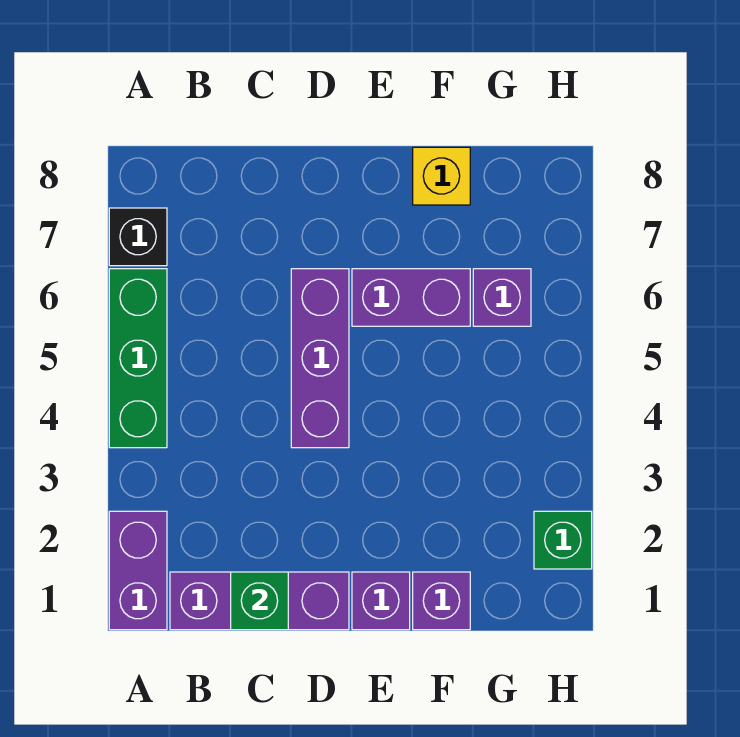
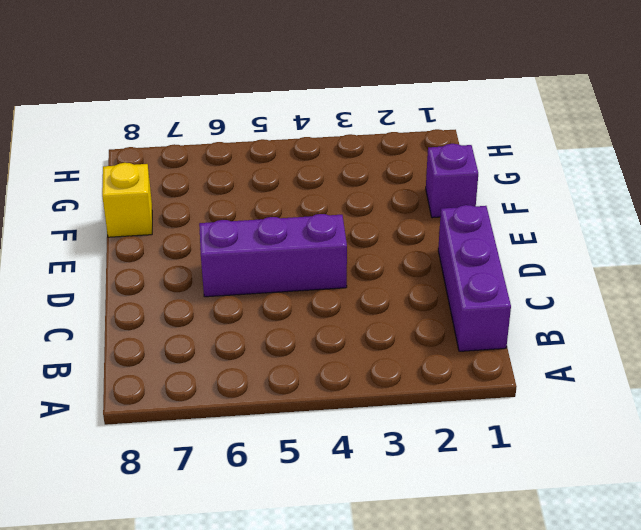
none -> purple 1x2 brick [109,511,167,630]
none -> green 1x3 brick [109,269,167,448]
none -> black 1x1 brick [109,208,167,266]

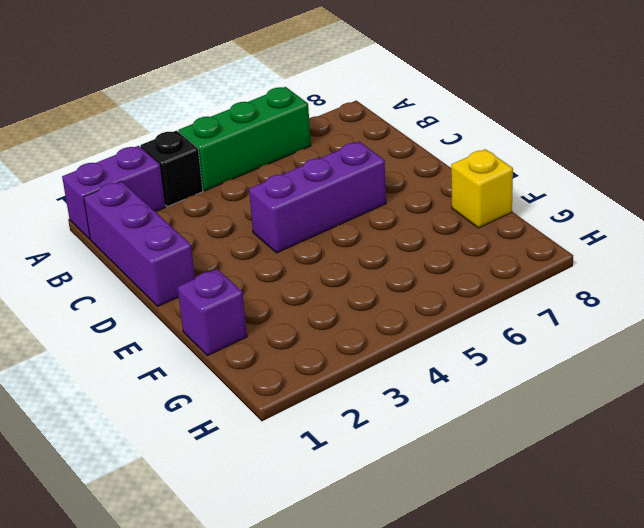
black 1x1 brick [141,131,203,207] -> black 1x1 brick moved to [109,208,167,266]
none -> purple 1x1 brick [352,572,410,630]
none -> purple 1x2 brick [352,269,470,326]
none -> purple 1x1 brick [473,269,531,326]

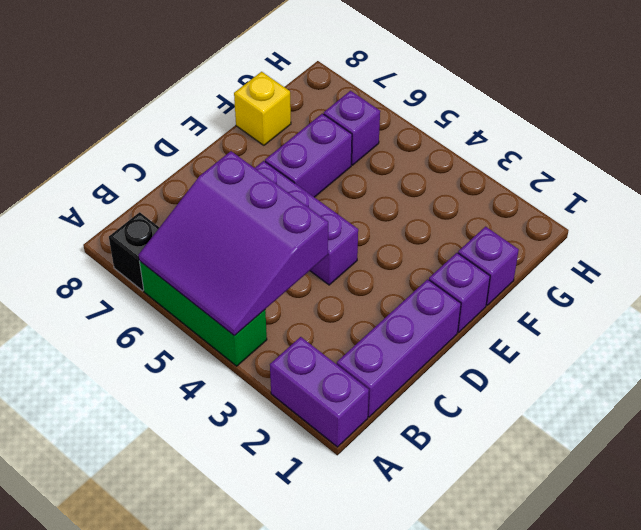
purple 3x3 slope [139,151,328,336] -> none
none -> green 1x1 brick [534,511,592,569]
none -> green 1x1 brick [231,572,288,630]

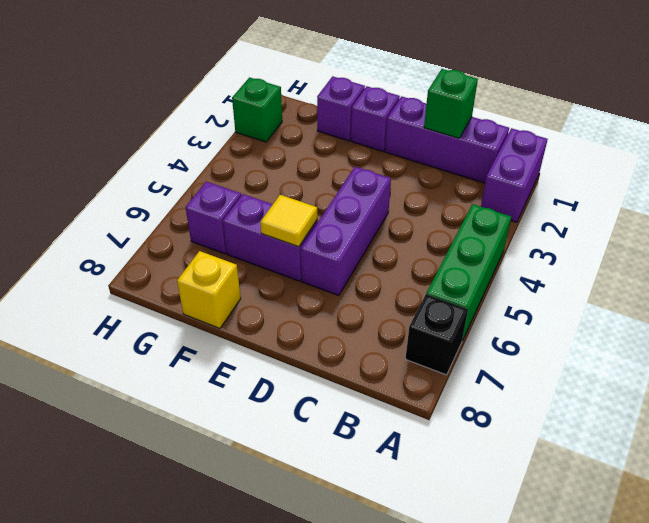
yellow 1x1 tile [260,195,317,247] -> none

